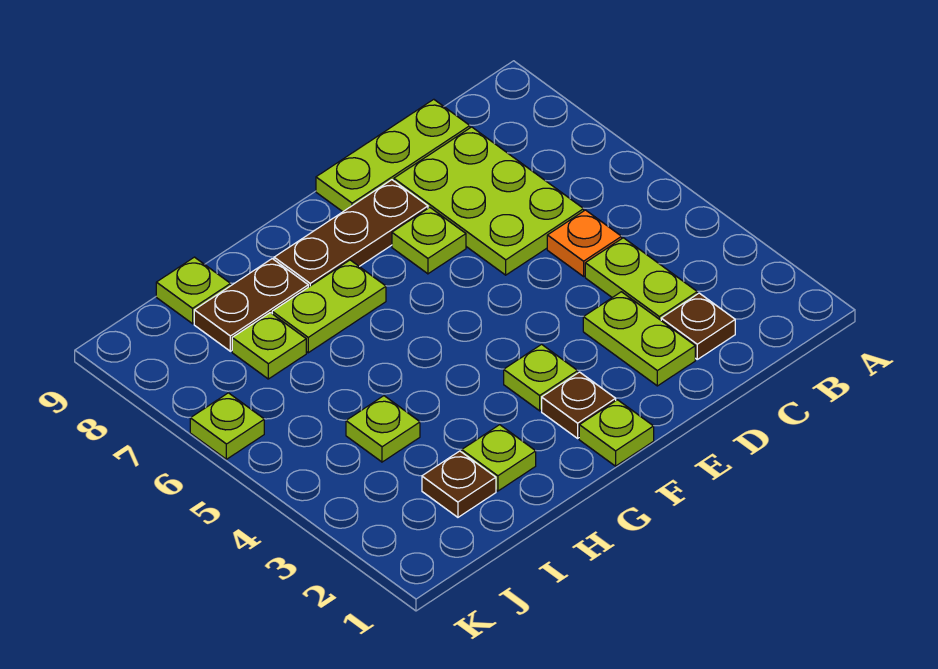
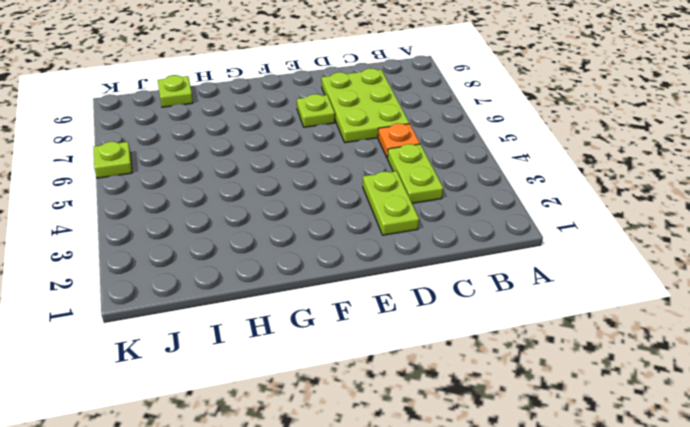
none -> brown 1x1 plate [661,293,735,359]
none -> lime 1x3 plate [316,99,470,212]
none -> brown 1x3 plate [274,180,428,287]

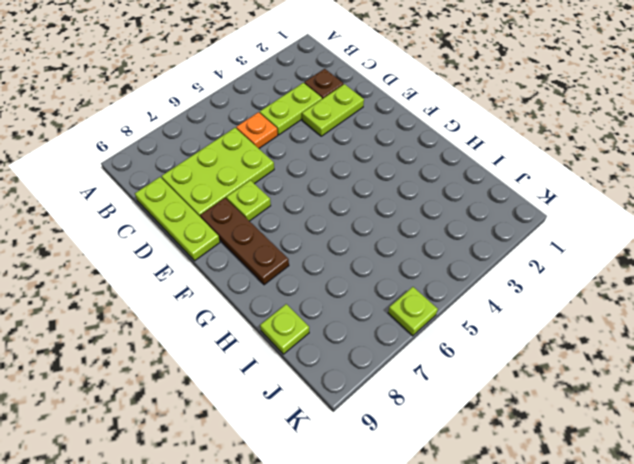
none -> lime 1x1 plate [579,400,654,466]
none -> brown 1x1 plate [542,372,616,438]
none -> lime 1x1 plate [504,344,578,411]

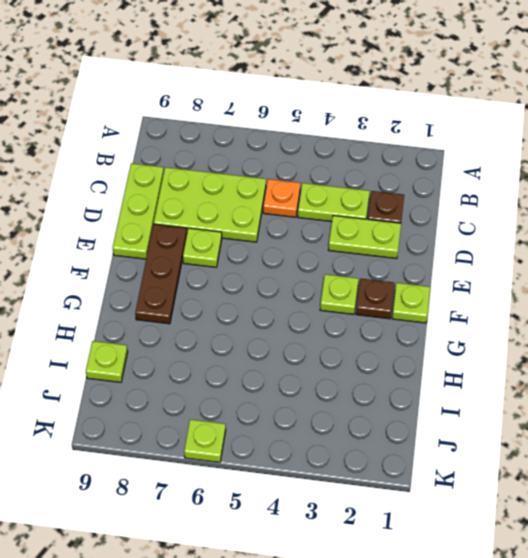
none -> lime 1x2 plate [272,260,386,353]
none -> lime 1x1 plate [462,425,536,491]
none -> brown 1x2 plate [194,259,308,351]

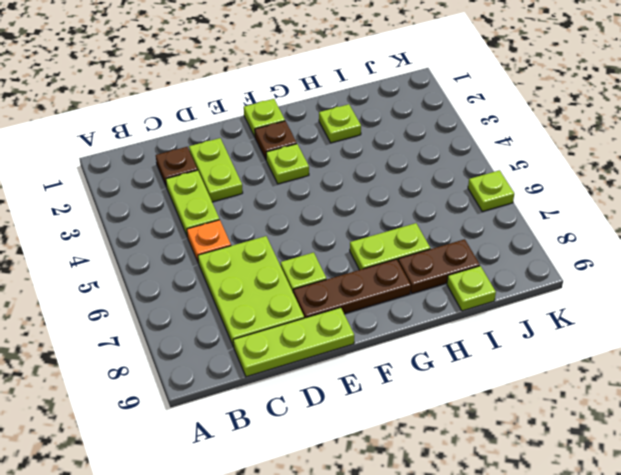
none -> brown 1x1 plate [422,451,496,517]
none -> lime 1x1 plate [346,396,420,462]
none -> lime 1x1 plate [232,313,306,379]

